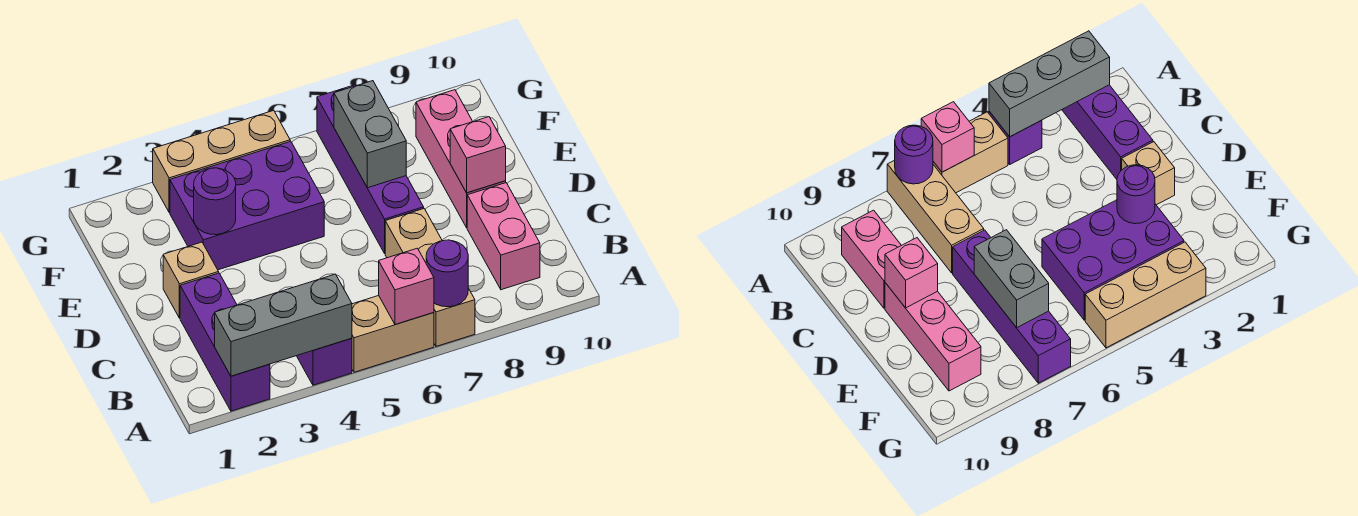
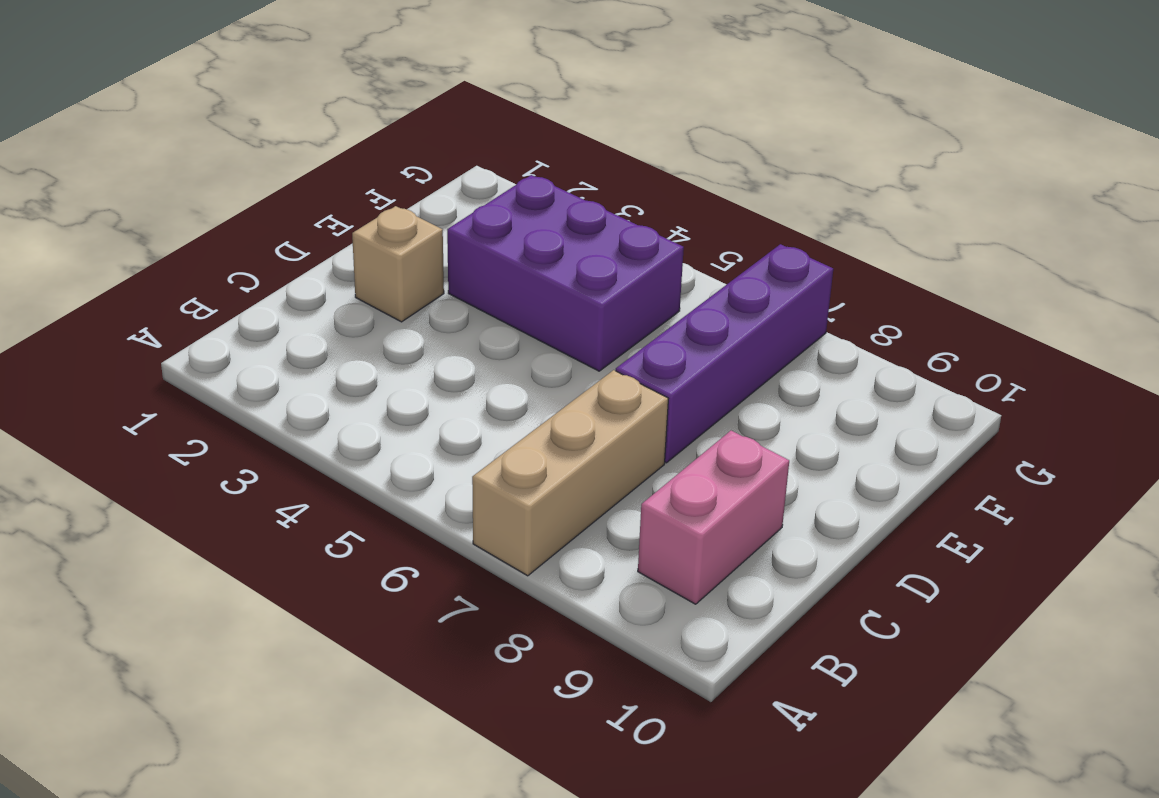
none -> purple 1x3 brick [180,273,270,411]
none -> purple 1x1 brick [297,338,352,385]
none -> tan 1x2 brick [352,296,434,372]

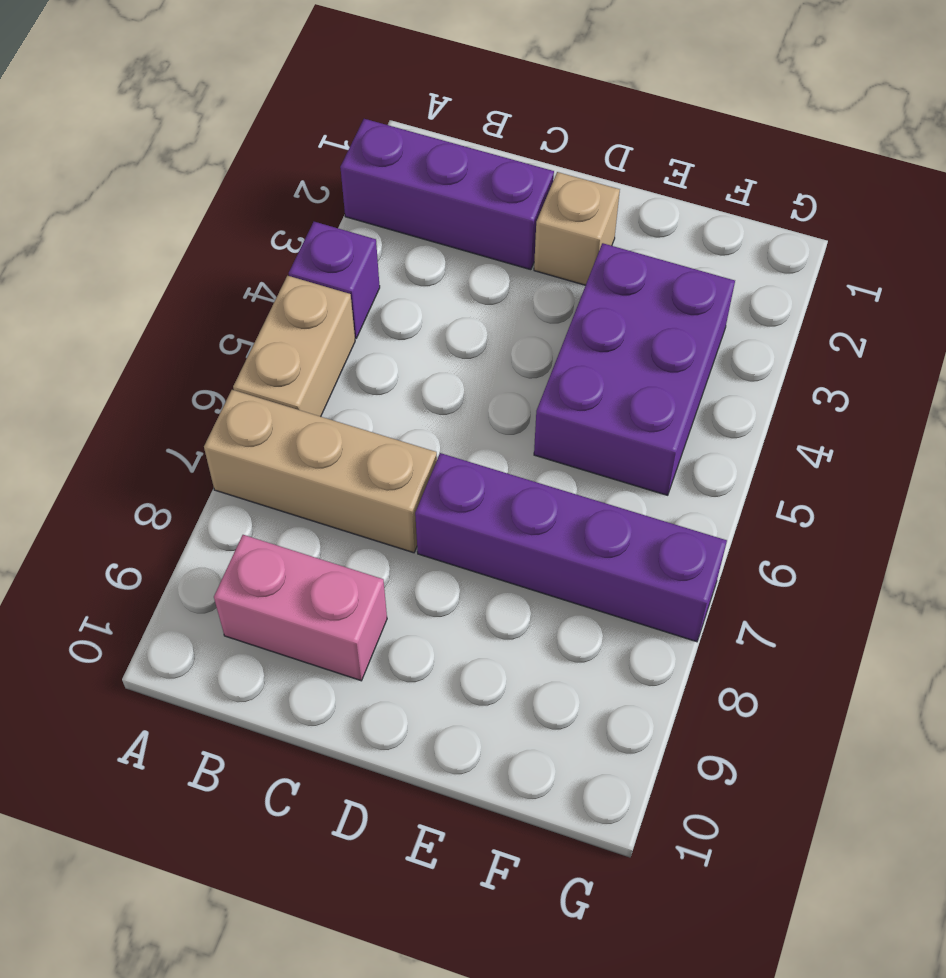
none -> pink 1x3 brick [416,90,506,228]
none -> tan 1x3 brick [153,110,290,212]
none -> grey 1x3 brick [215,274,352,376]

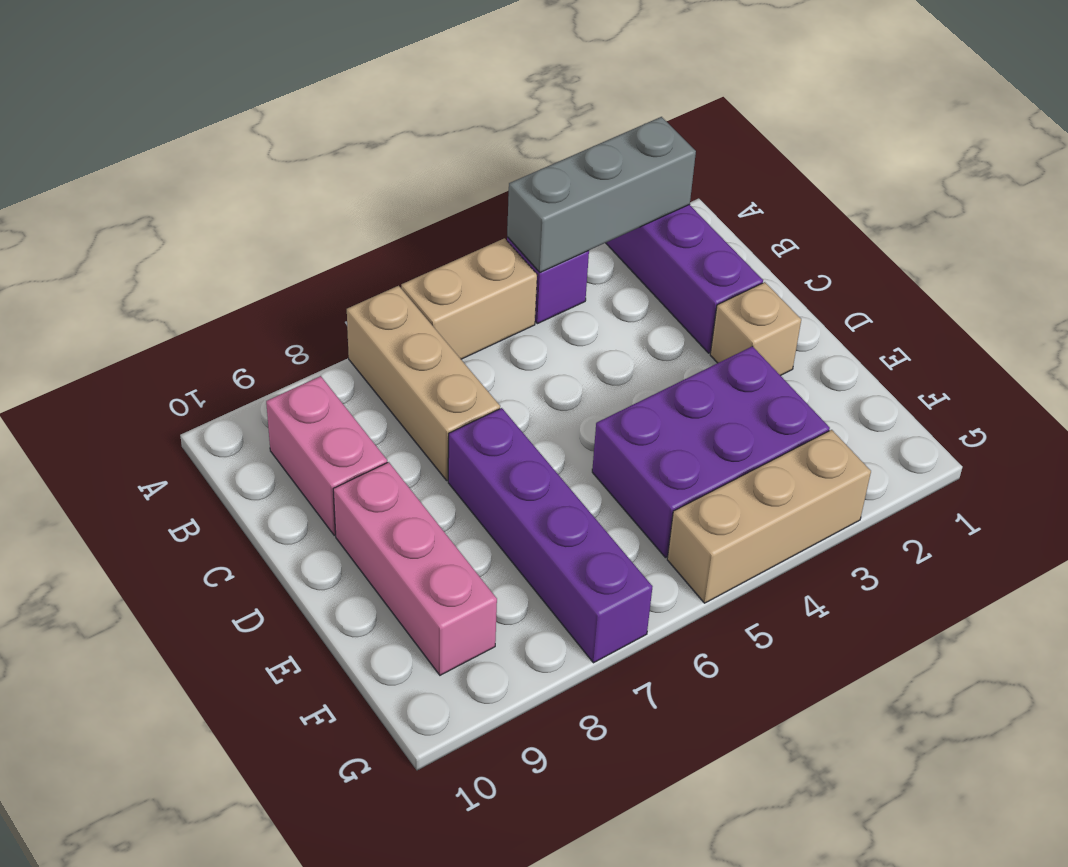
none -> pink 1x1 brick [379,248,434,325]
none -> purple 1x1 round brick [426,240,468,307]
none -> pink 1x1 brick [450,117,506,193]

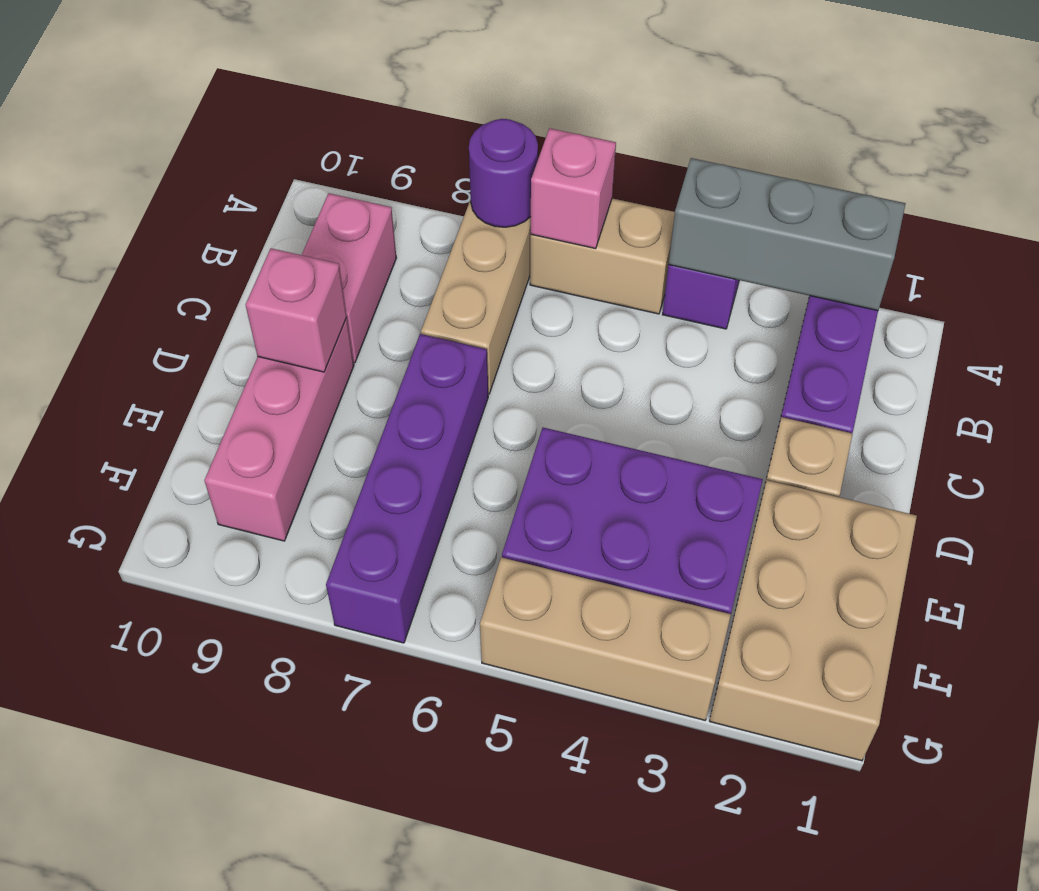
tan 2x3 brick [710,480,917,761] -> none
none -> purple 1x1 round brick [194,168,236,235]
none -> grey 1x2 brick [334,81,406,188]

